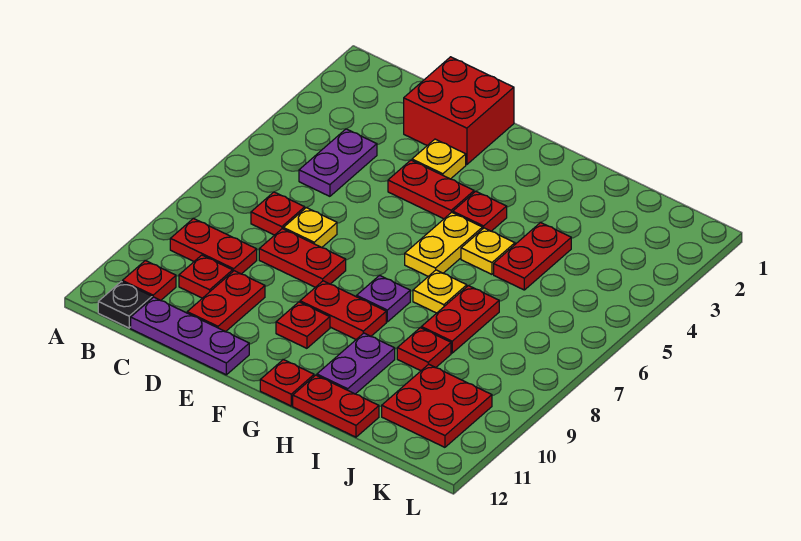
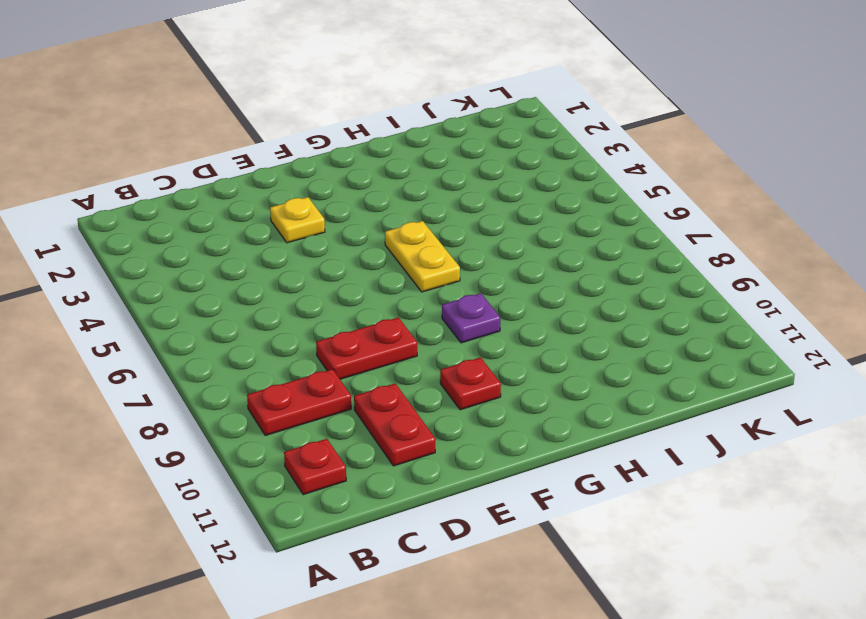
none -> black 1x1 plate [98,281,152,328]
none -> purple 1x2 plate [299,129,377,196]
none -> red 1x1 plate [251,192,305,235]

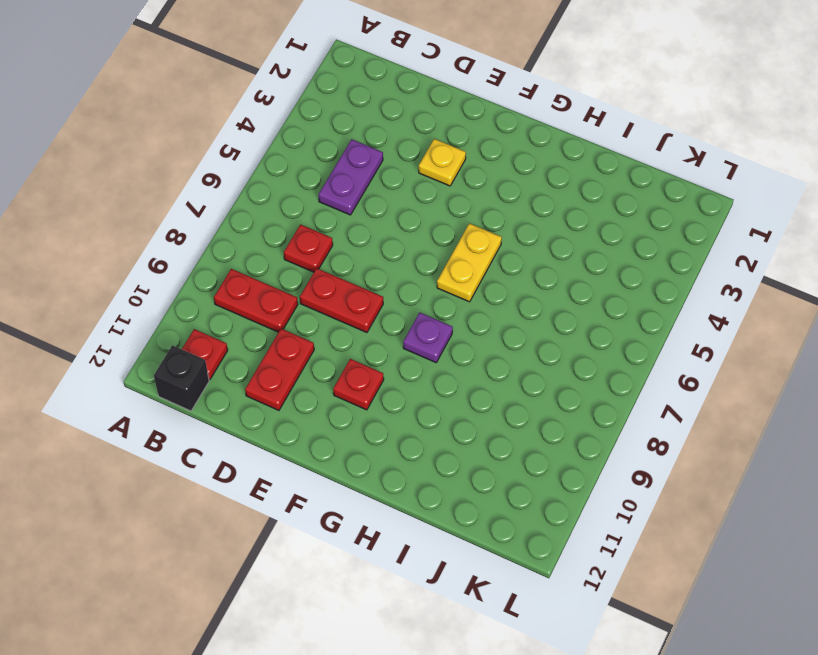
black 1x1 brick [154,345,209,411] -> black 1x1 plate [98,281,152,328]
none -> red 1x1 plate [179,255,233,298]
none -> purple 1x3 plate [131,297,249,375]
none -> red 2x2 brick [404,57,514,165]

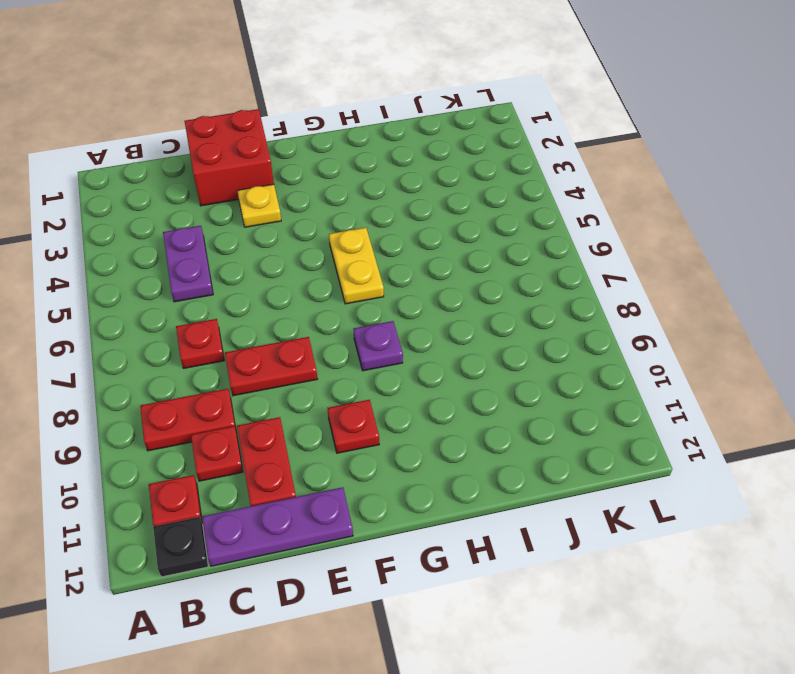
none -> yellow 1x1 plate [283,208,337,248]
none -> red 1x2 plate [388,160,474,219]
none -> red 1x2 plate [300,281,386,339]

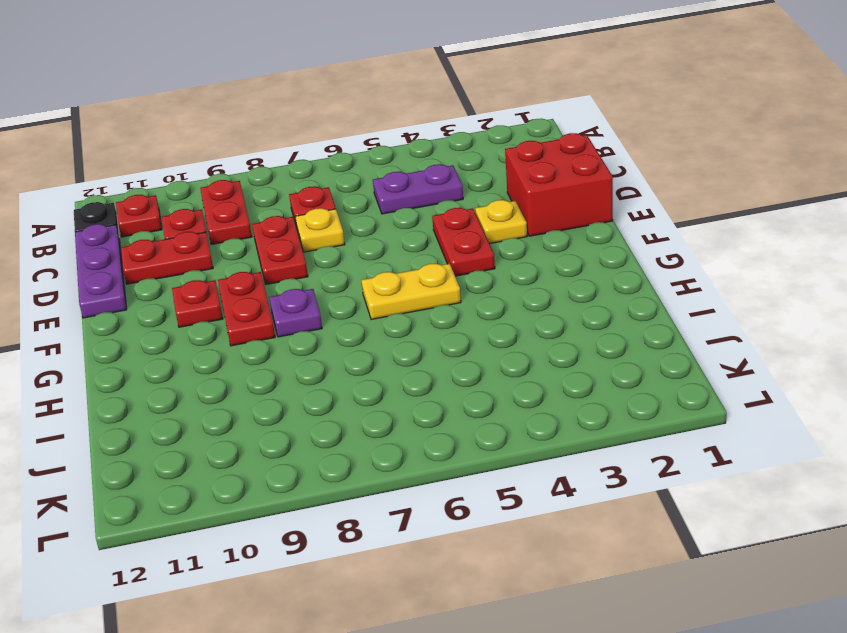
none -> red 1x1 plate [453,191,507,231]
none -> red 1x1 plate [260,360,314,406]
none -> yellow 1x1 plate [461,228,515,274]

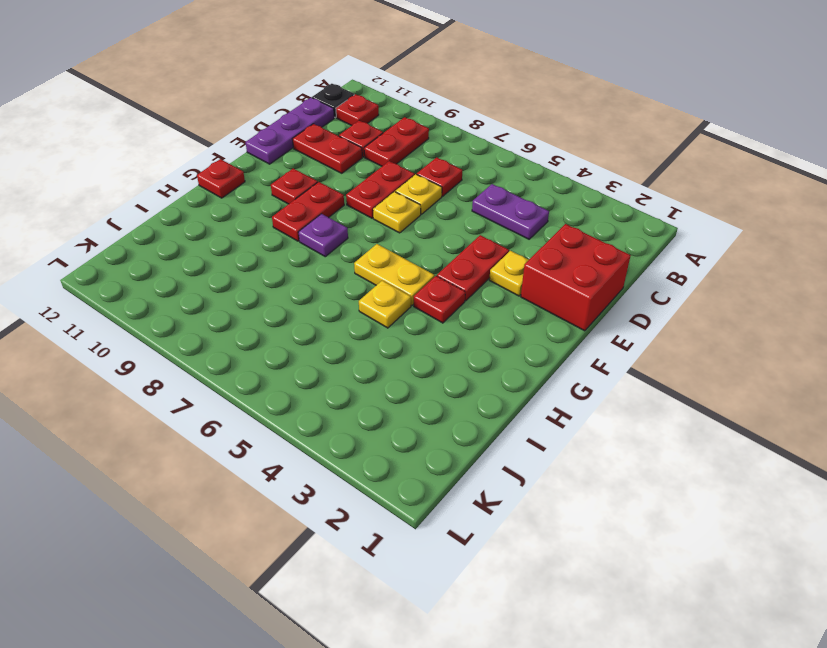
yellow 1x1 plate [373,192,421,233] -> yellow 1x1 plate moved to [413,270,467,313]
none -> purple 1x2 plate [317,333,395,394]
none -> red 1x2 plate [293,375,379,437]
none -> red 1x2 plate [494,222,571,290]

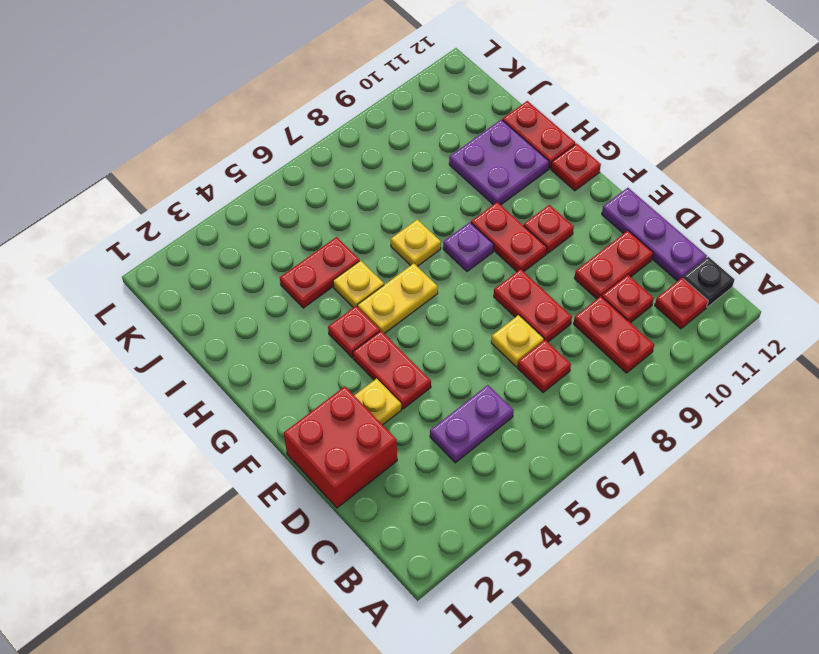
purple 2x2 plate [449,119,549,205] -> purple 1x2 plate [317,333,395,394]
none -> red 1x2 plate [421,286,499,353]
none -> red 1x1 plate [397,328,451,371]
none -> red 2x2 plate [382,364,492,447]

